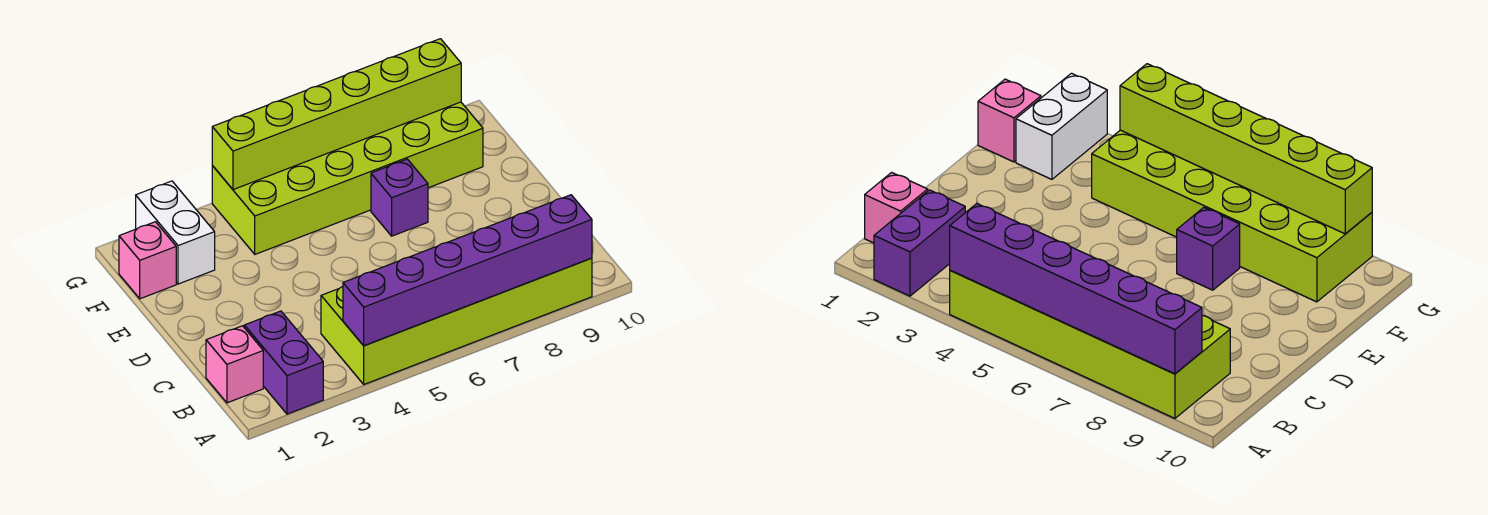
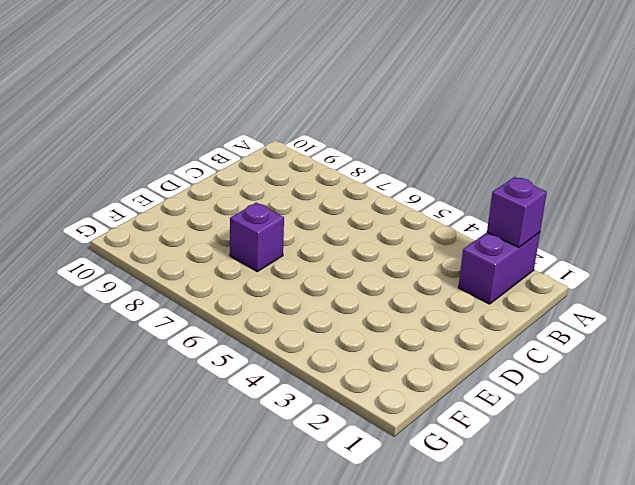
purple 1x1 brick [487,177,547,247] -> none
none -> lime 2x6 brick [321,258,592,384]
none -> pink 1x1 brick [206,326,263,403]

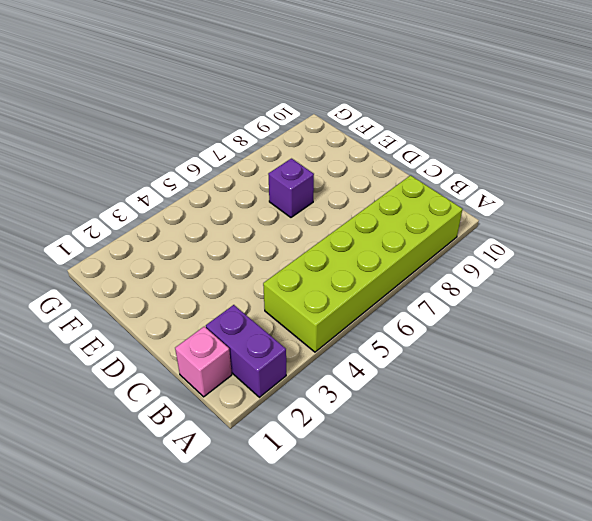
none -> pink 1x1 brick [119,222,176,299]
none -> white 1x2 brick [136,181,215,284]

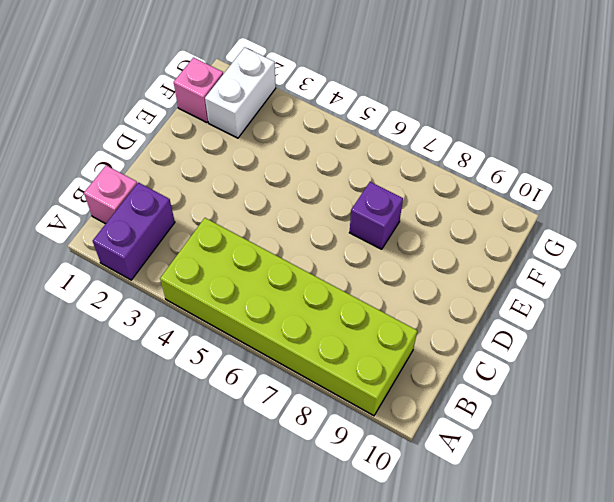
none -> lime 2x6 brick [212,102,483,254]
none -> purple 1x6 brick [343,195,592,346]

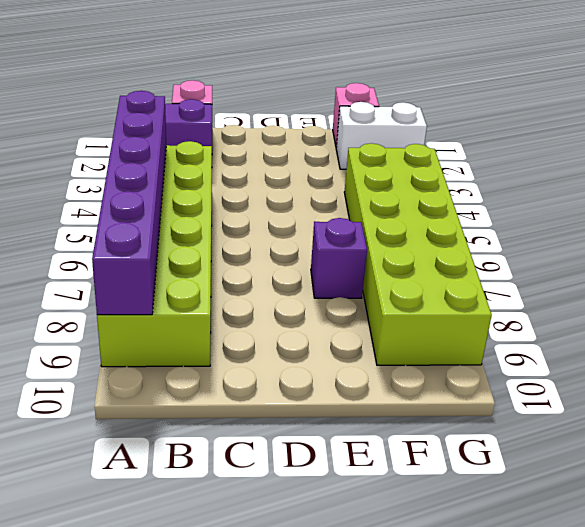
none -> lime 1x6 brick [212,39,461,190]

